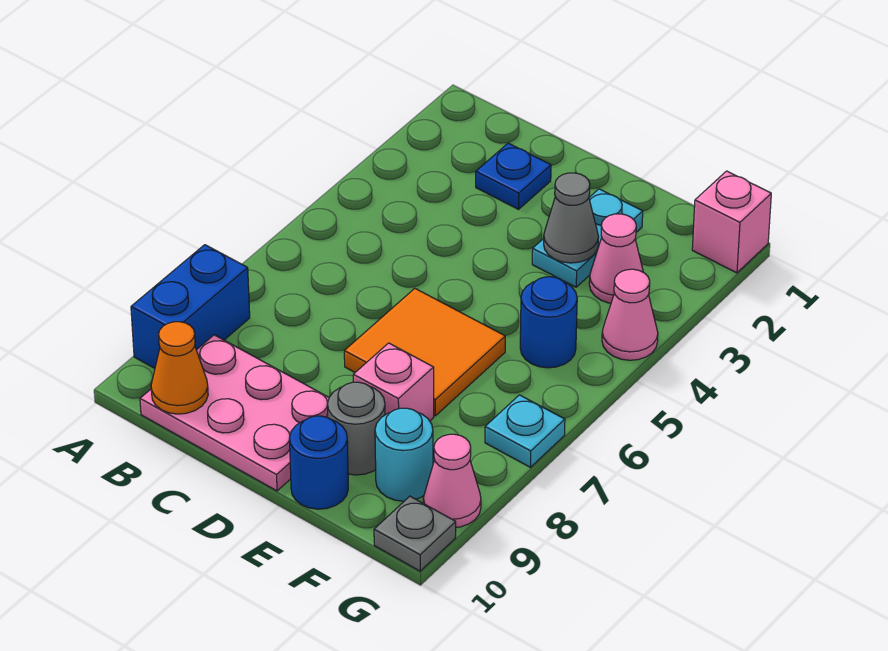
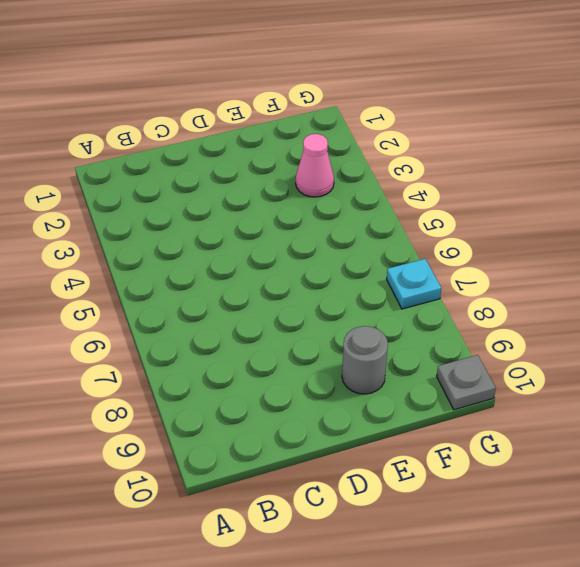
none -> blue 1x2 brick [131,245,250,368]
none -> pink 2x3 plate [140,335,329,491]
none -> blue 1x1 plate [476,143,551,209]

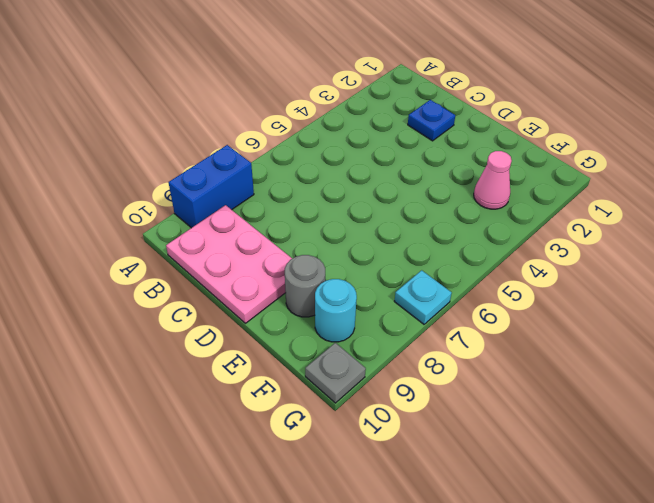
none -> orange 2x2 tile [344,289,505,416]
none -> cyan 1x2 plate [532,189,643,287]
none -> pink 1x1 brick [353,343,434,421]

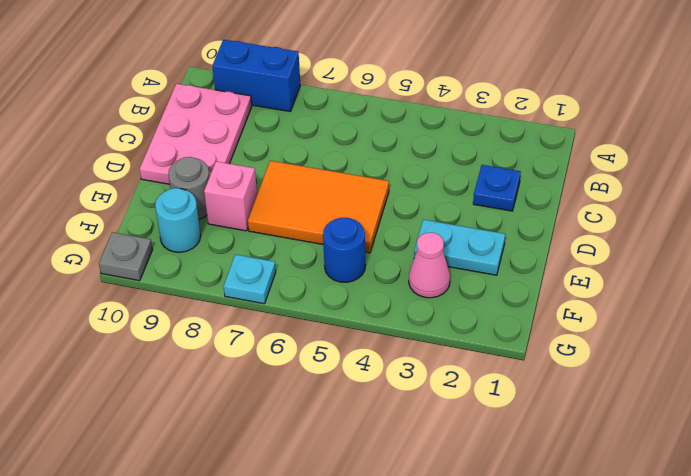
orange 2x3 tile [248,161,389,253] -> orange 2x2 tile [344,289,505,416]
none -> blue 1x1 round brick [289,416,348,509]
none -> pink 1x1 brick [692,171,771,273]
none -> pink 1x1 cone [602,269,658,360]

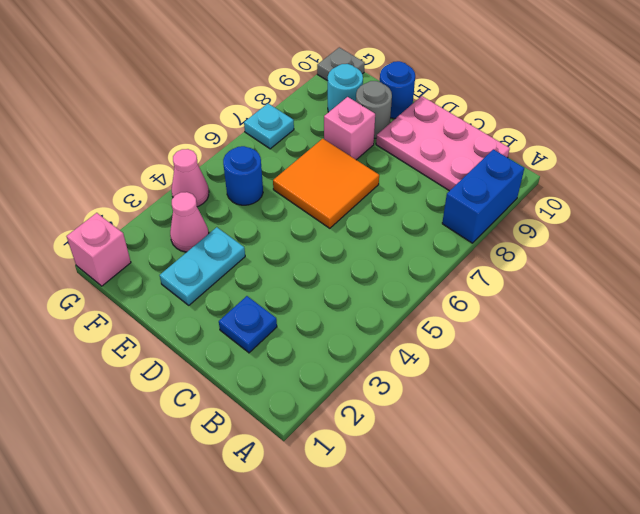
none -> pink 1x1 cone [423,434,481,527]
none -> orange 1x1 cone [151,322,208,414]
none -> grey 1x1 cone [544,173,599,263]

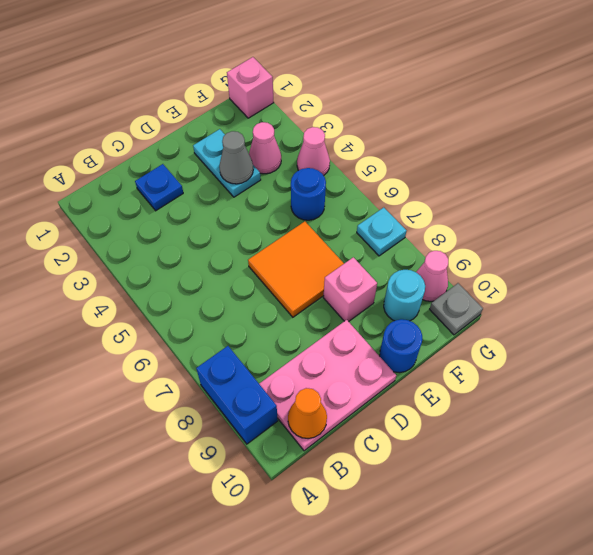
none -> grey 1x1 round brick [327,382,385,475]

